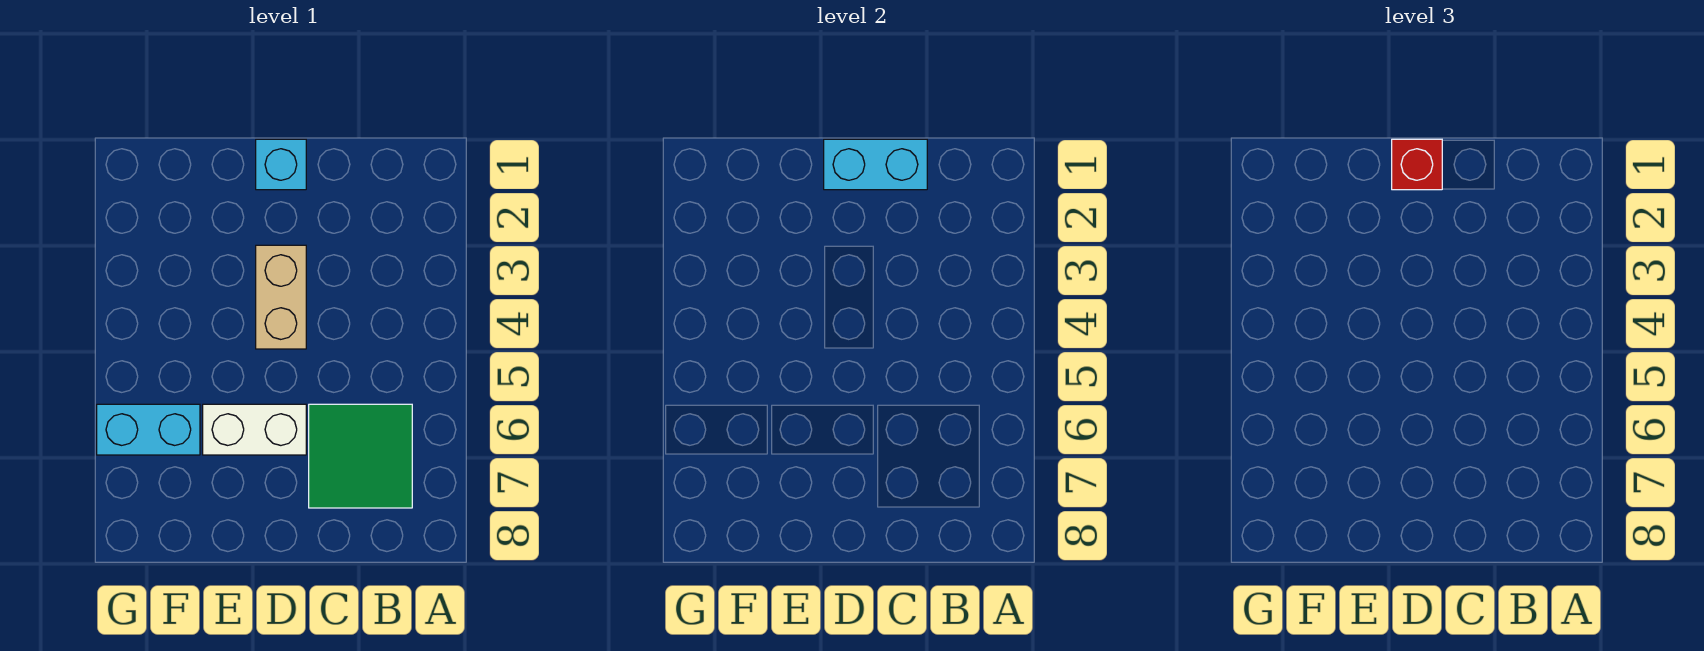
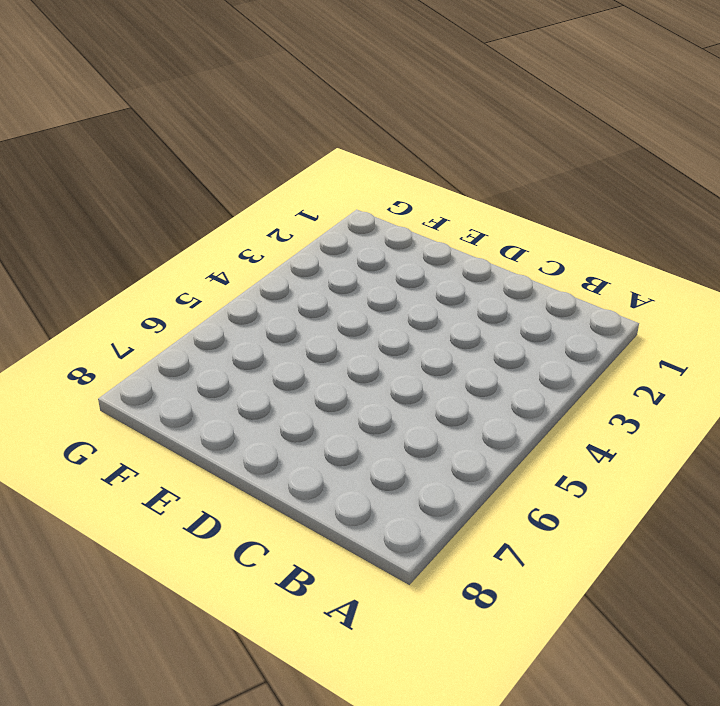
none -> green 2x2 tile [309,404,412,508]
none -> cyan 1x1 brick [256,139,306,190]

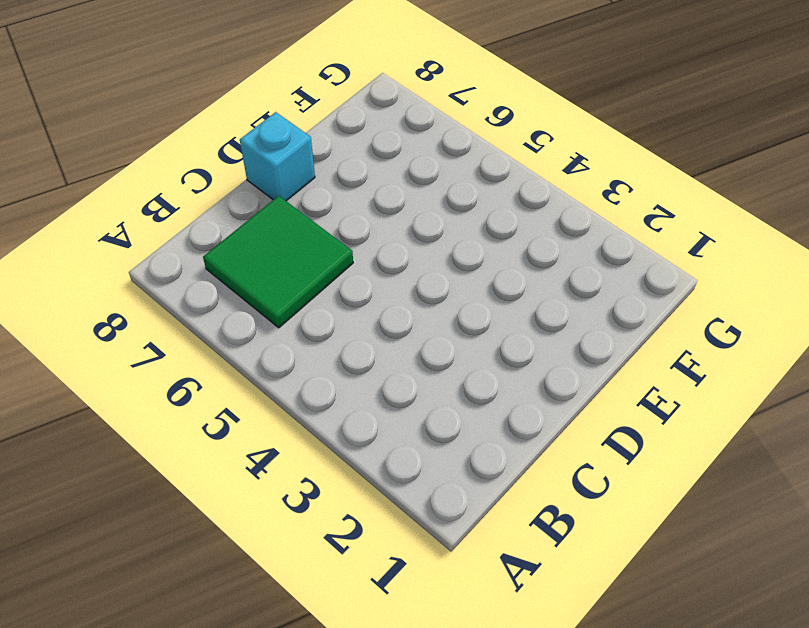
cyan 1x1 brick [240,112,315,201] -> cyan 1x1 brick moved to [256,139,306,190]
none -> tan 1x2 brick [256,245,306,349]
none -> white 1x2 brick [203,404,306,455]

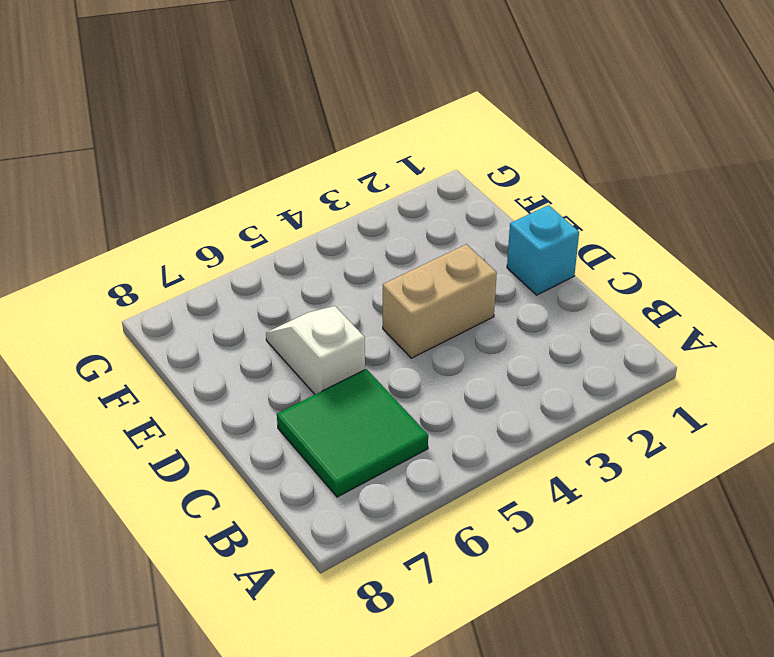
white 1x2 slope [266,306,365,394] -> white 1x2 brick [203,404,306,455]
none -> cyan 1x2 brick [97,404,200,455]
none -> cyan 1x2 brick [824,139,927,190]

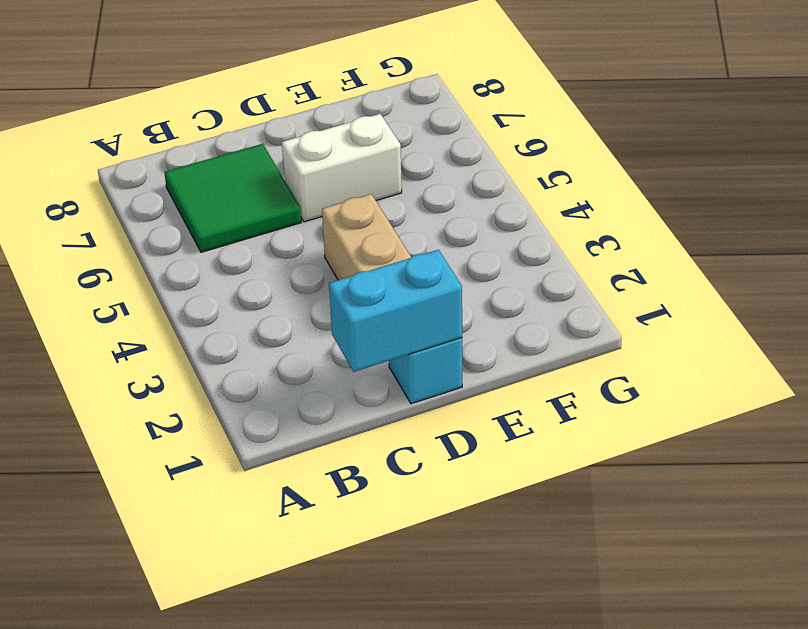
none -> cyan 1x2 brick [97,404,200,455]
none -> red 1x1 brick [1392,139,1442,190]

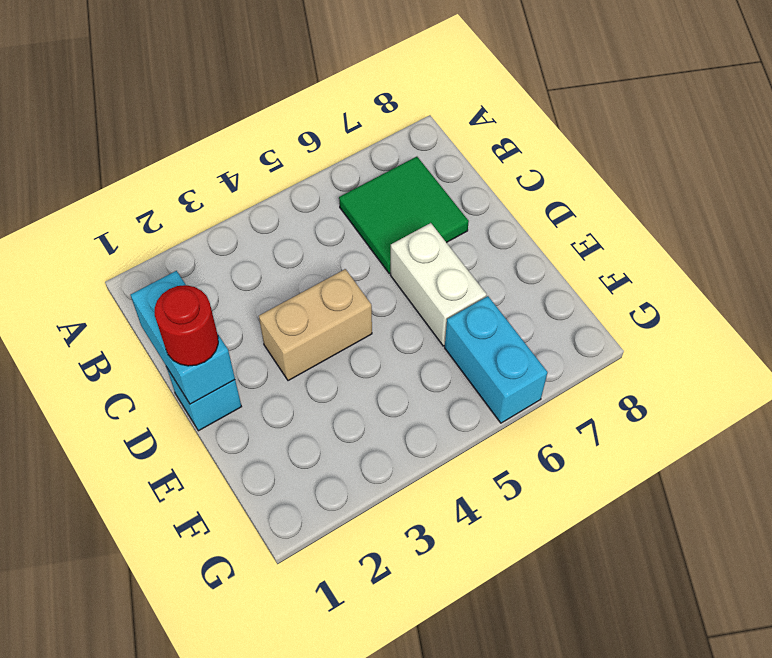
red 1x1 round brick [155,285,218,366] -> red 1x1 brick [1392,139,1442,190]

